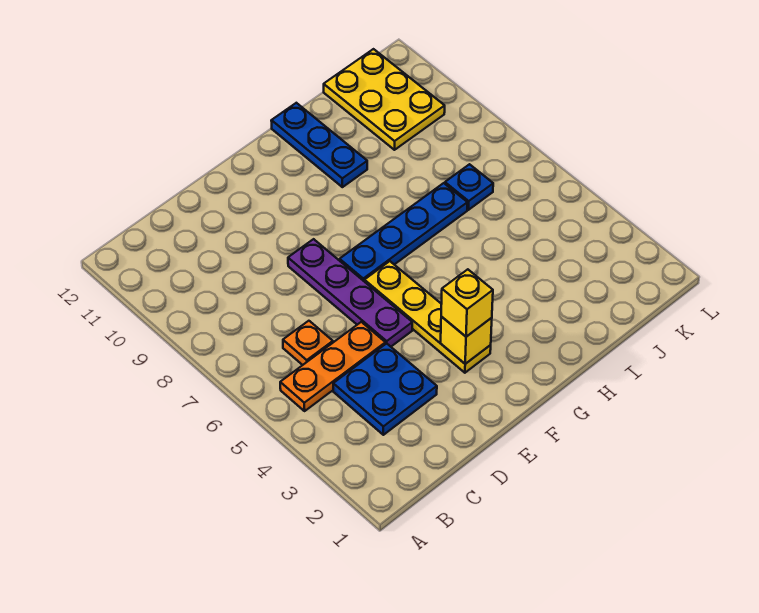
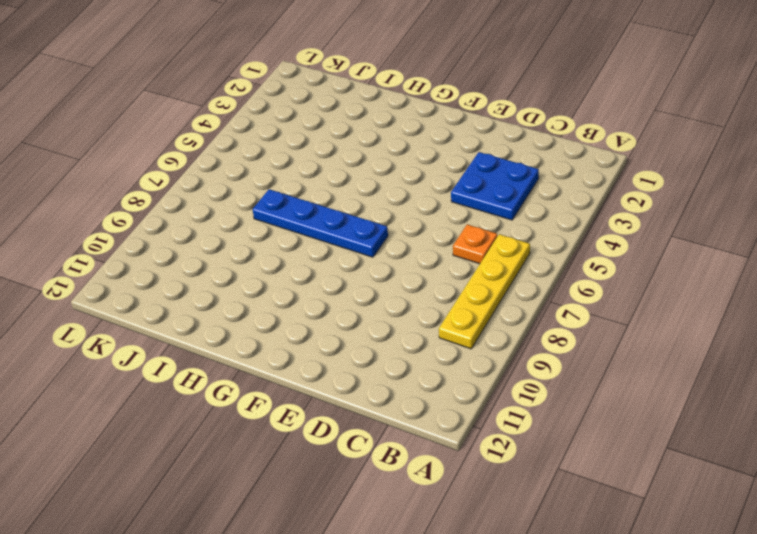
yellow 1x4 plate [439,234,530,349] -> yellow 1x4 plate moved to [364,261,491,373]
none -> orange 1x3 plate [280,322,385,411]
none -> purple 1x4 plate [288,239,412,347]

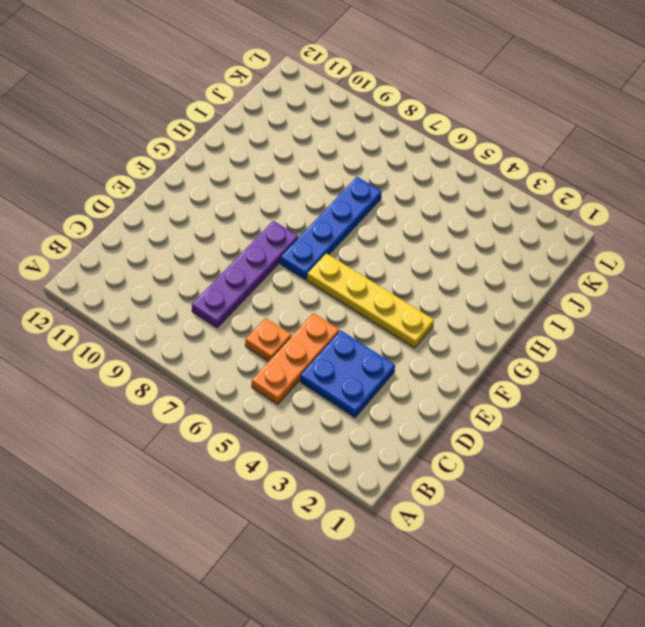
purple 1x4 plate [192,221,298,328] -> purple 1x4 plate turned to [288,239,412,347]
none -> blue 1x3 plate [271,103,367,187]
none -> blue 1x1 plate [445,164,493,210]

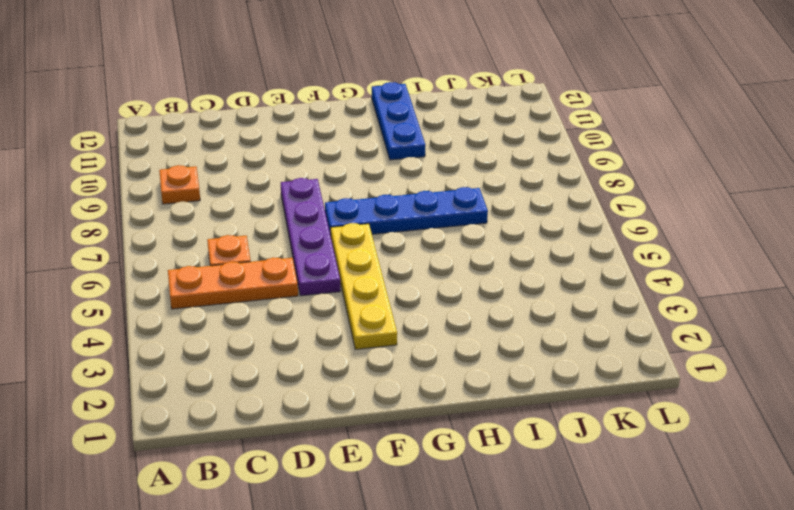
orange 1x1 plate [159,165,200,204] -> none
none -> blue 2x2 plate [333,343,437,435]
none -> blue 1x1 plate [445,164,493,210]

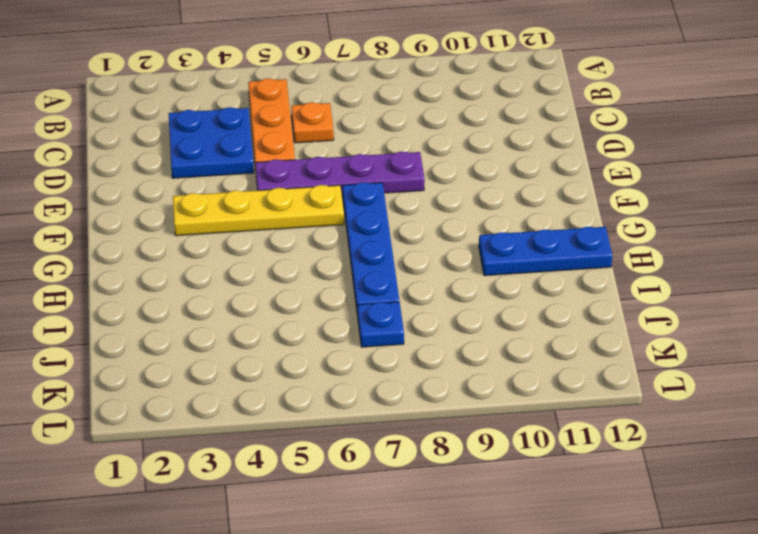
none -> yellow 2x3 plate [324,49,445,150]
none -> yellow 1x1 brick [441,317,492,364]

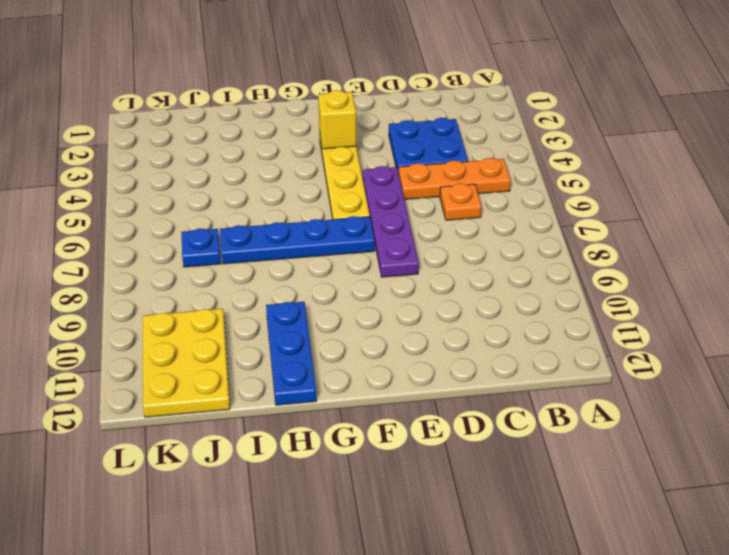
none -> yellow 1x1 brick [441,269,493,337]

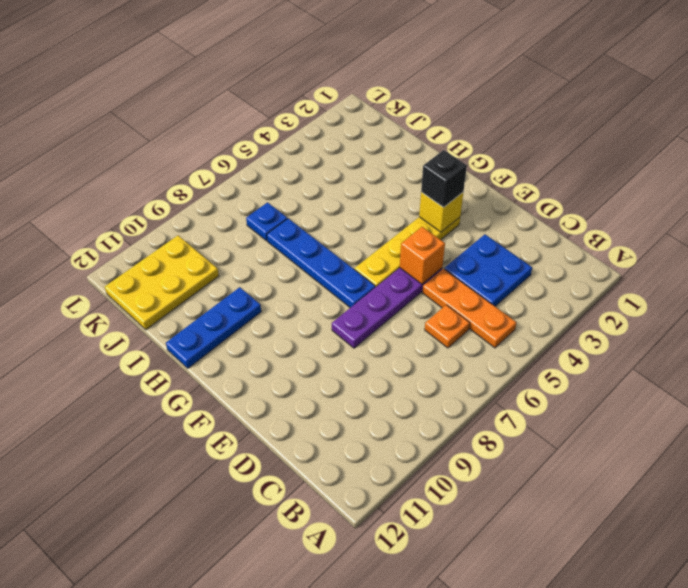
orange 1x1 brick [400,227,445,284] -> none
black 1x1 brick [421,150,467,207] -> yellow 1x1 brick [441,269,493,337]

